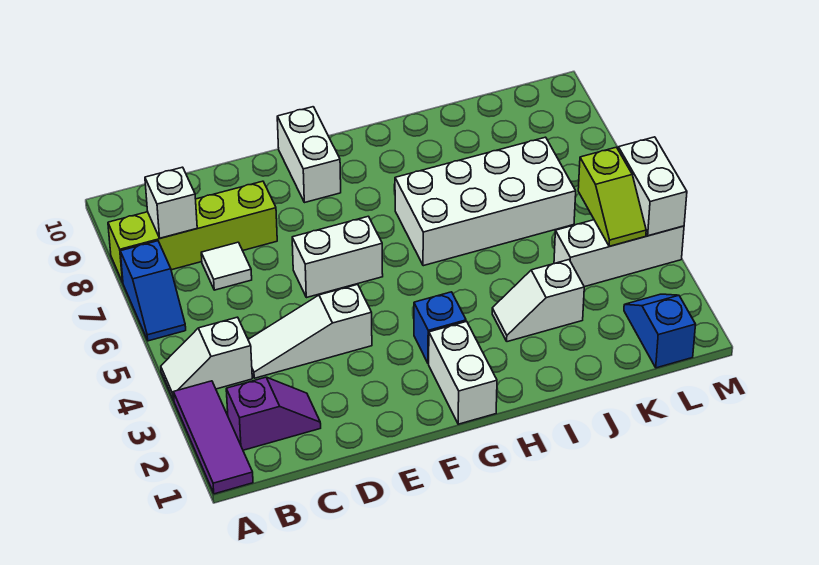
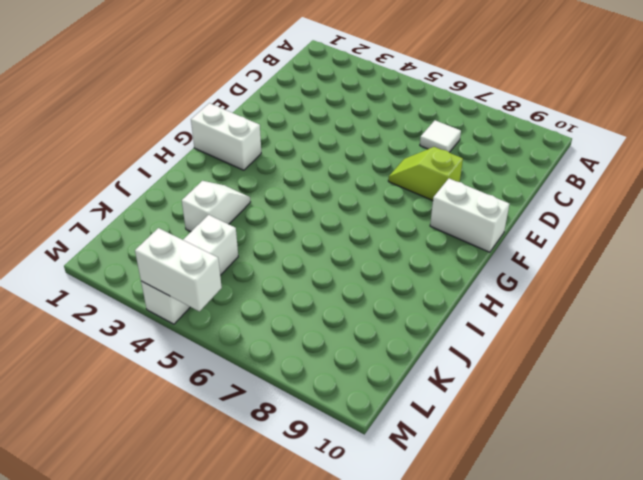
lime 1x2 slope [388,147,463,200] -> lime 1x2 slope moved to [578,147,646,246]
none -> purple 1x3 tile [174,381,253,494]
none -> white 1x2 slope [161,317,252,400]
none -> blue 1x2 slope [120,241,186,341]

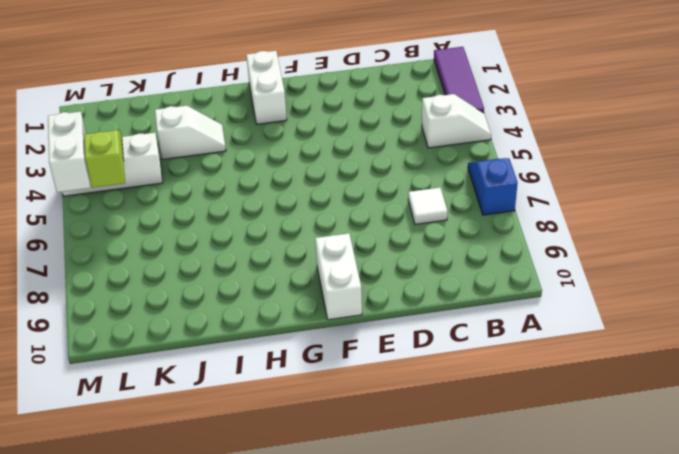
none -> lime 1x4 brick [108,181,277,282]
none -> purple 1x2 slope [226,377,321,450]
none -> white 1x3 slope [248,284,372,378]

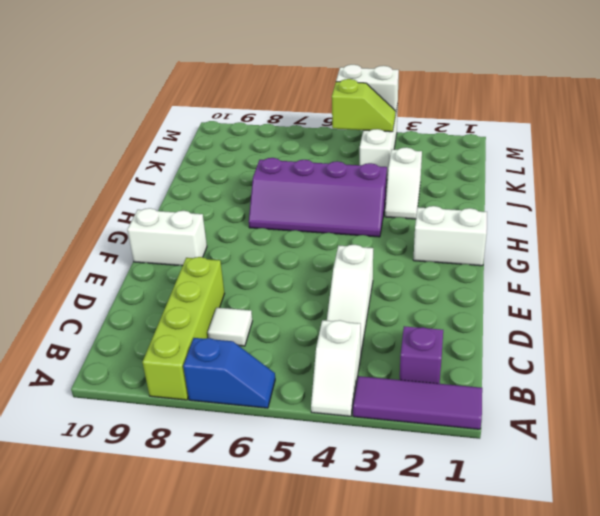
purple 2x4 slope [249,158,387,237] -> white 2x4 brick [395,137,576,266]
none -> white 1x2 brick [292,216,383,298]
none -> blue 1x1 brick [414,292,466,364]
none -> blue 1x2 slope [624,294,696,368]

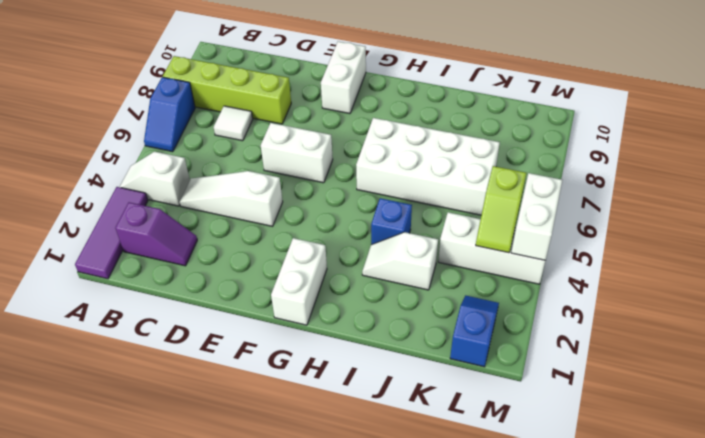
blue 1x1 brick [371,198,412,245] -> blue 1x1 brick moved to [414,292,466,364]
none -> white 1x1 brick [145,167,197,238]

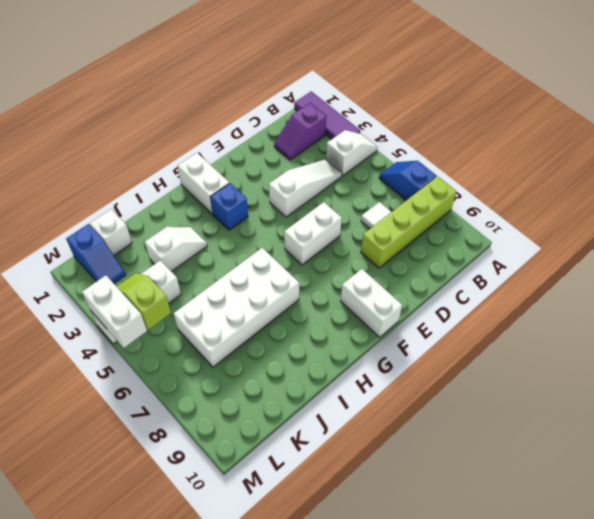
white 1x1 brick [90,209,132,255] -> white 1x1 brick moved to [145,167,197,238]

